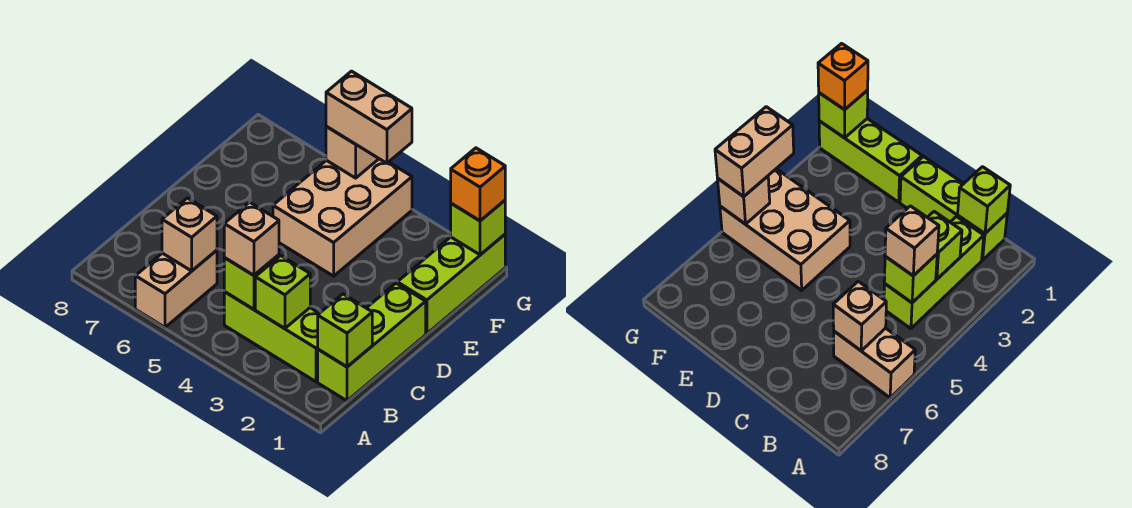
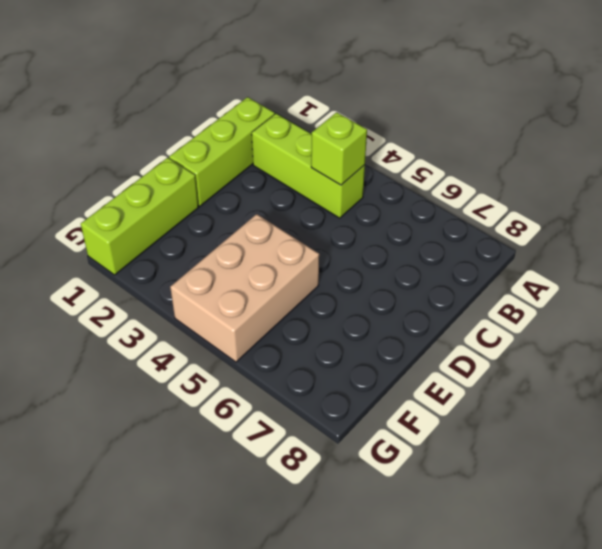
none -> tan 1x2 brick [135,250,217,327]
none -> lime 1x1 brick [318,294,372,367]
none -> lime 1x1 brick [255,256,310,329]

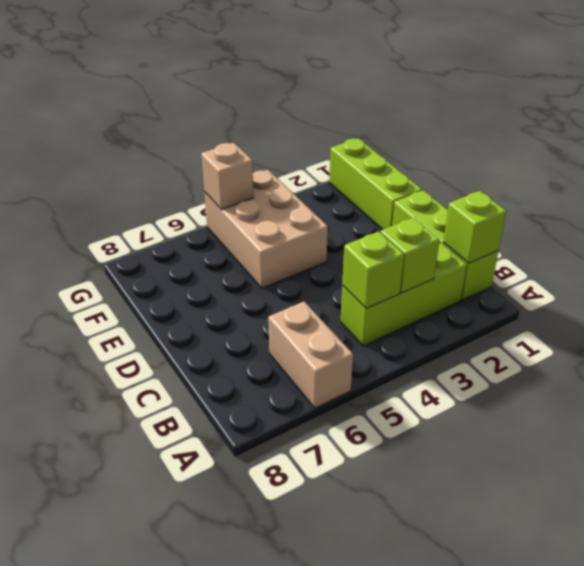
none -> tan 1x1 brick [162,198,217,271]
none -> lime 1x1 brick [451,200,505,255]
none -> tan 1x1 brick [224,202,279,275]

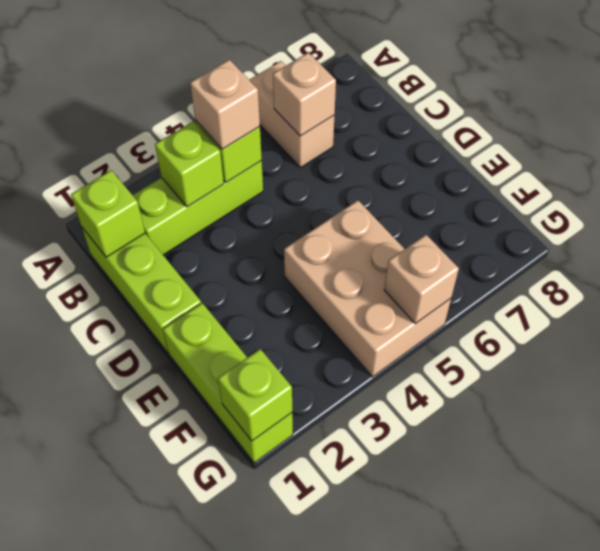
none -> orange 1x1 brick [451,148,505,221]
none -> tan 1x2 brick [326,71,412,163]

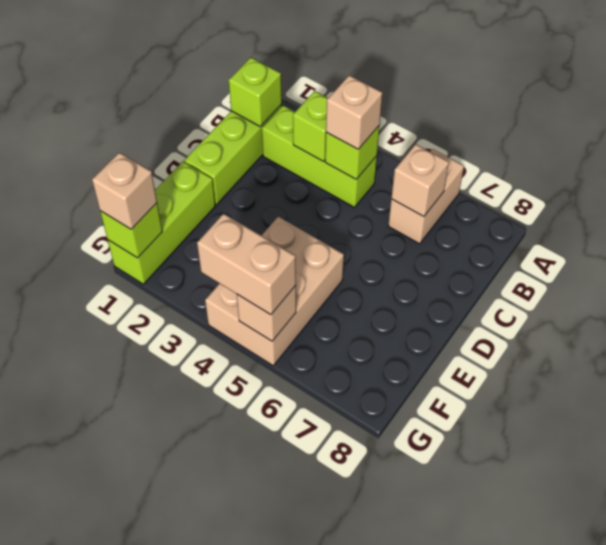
tan 1x1 brick [92,153,157,229] -> orange 1x1 brick [451,148,505,221]

